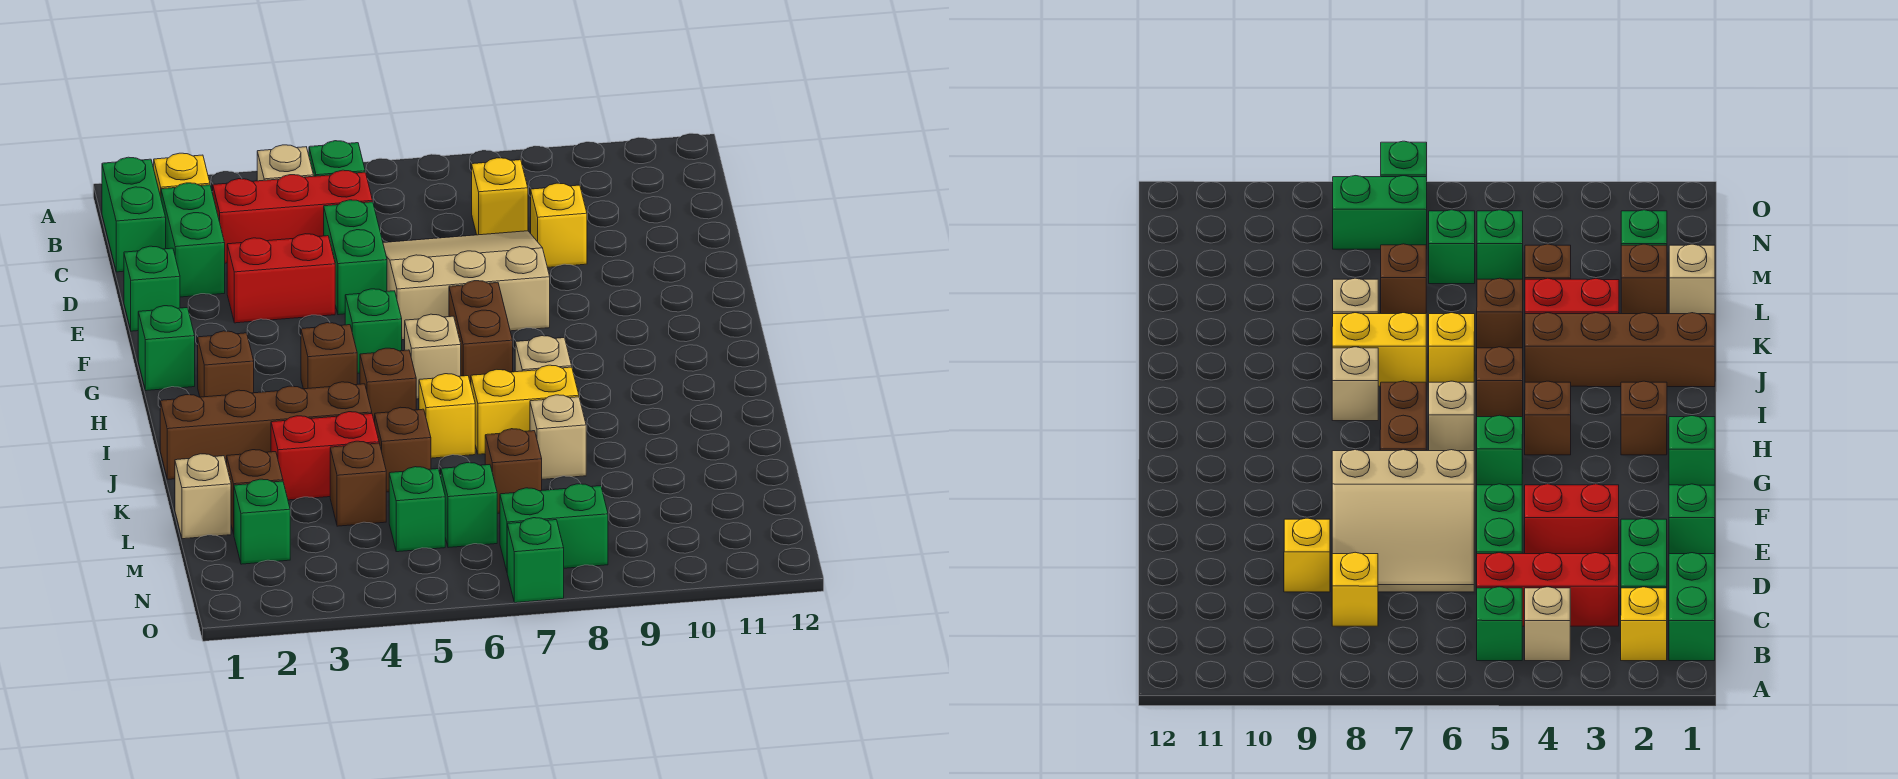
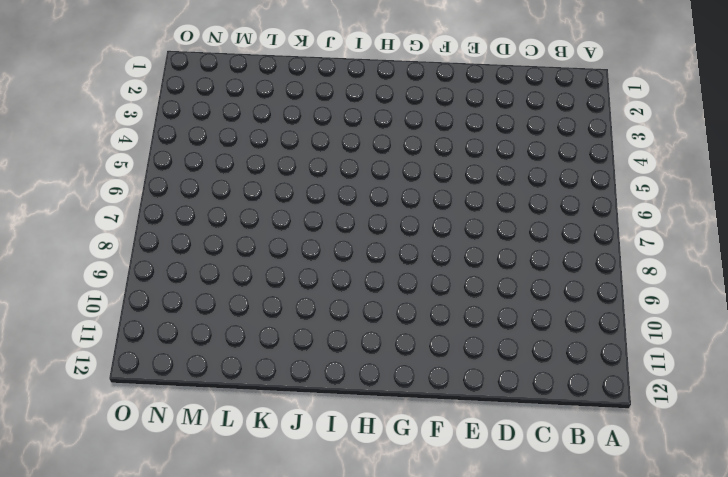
none -> green 1x2 brick [102,157,166,272]
none -> yellow 1x1 brick [154,153,210,196]
none -> tan 1x1 brick [257,145,313,181]
none -> green 1x1 brick [309,141,365,176]

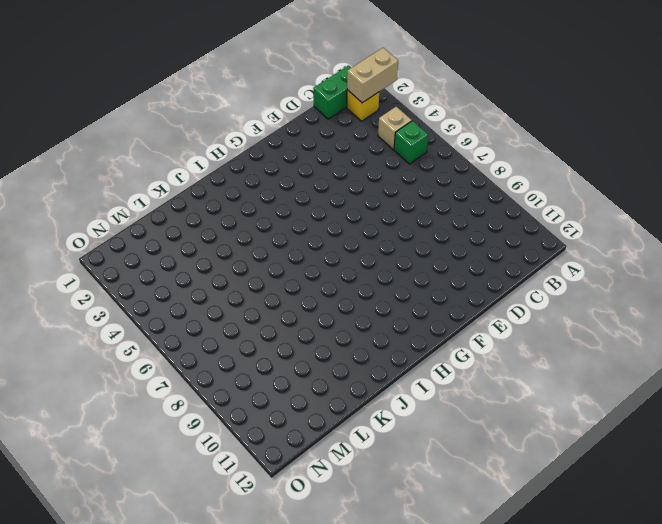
tan 1x2 brick [347,48,398,103] -> none
none -> green 1x2 brick [161,183,225,297]
none -> red 1x3 brick [213,170,373,263]
none -> yellow 1x1 brick [472,158,528,235]
none -> green 1x2 brick [324,200,387,315]

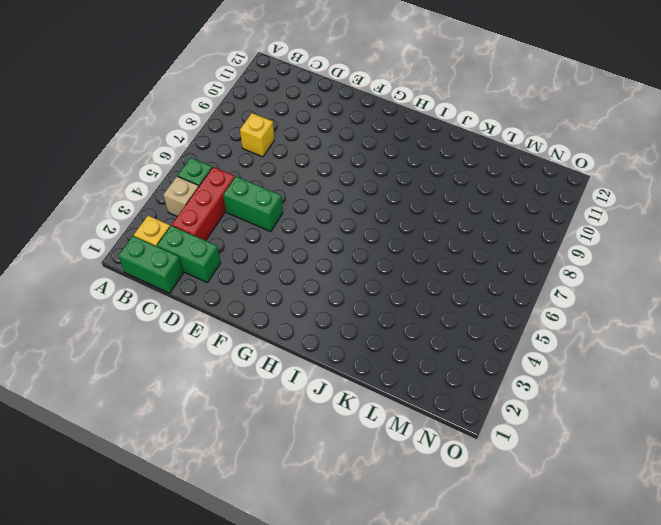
none -> tan 3x3 slope [383,231,550,340]
none -> yellow 1x1 brick [531,183,587,267]
none -> green 1x1 brick [124,246,180,331]
none -> red 1x2 brick [227,234,335,323]

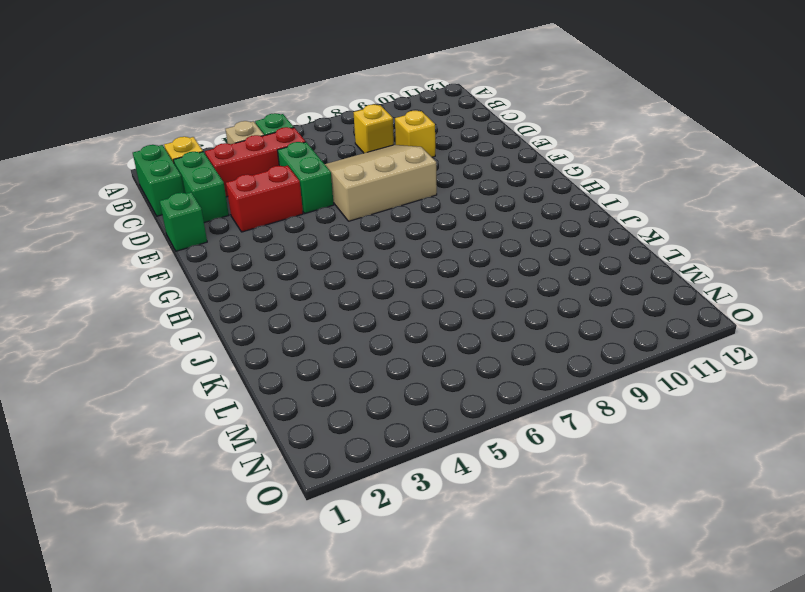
none -> green 1x1 brick [138,306,195,391]
none -> green 1x1 brick [345,289,402,373]
none -> brown 1x2 brick [449,281,513,384]
none -> brown 1x1 brick [198,331,254,397]

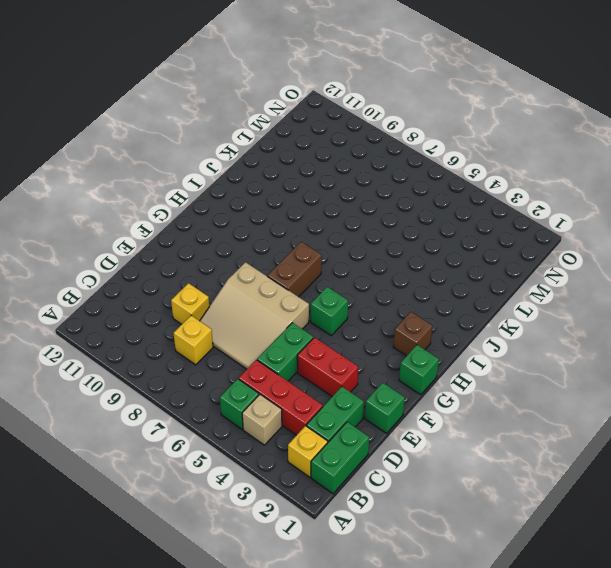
none -> brown 1x1 brick [301,323,357,389]
none -> tan 1x1 brick [405,314,461,399]
none -> brown 1x1 brick [360,348,416,423]
none -> tan 1x1 brick [515,336,572,372]

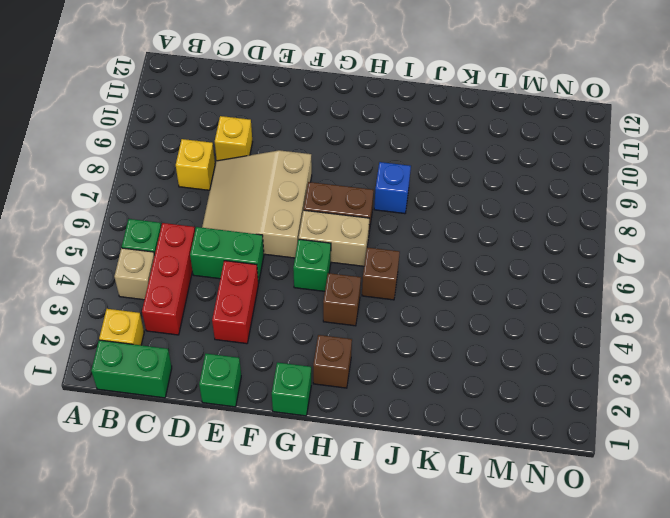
tan 1x2 brick [299,210,370,266] -> tan 1x1 brick [405,314,461,399]
blue 1x1 brick [374,162,411,214] -> tan 1x1 brick [515,336,572,372]
none -> green 1x2 brick [161,183,225,297]
none -> brown 1x4 brick [160,382,372,479]
none -> yellow 1x1 brick [419,374,475,458]
none -> yellow 1x2 brick [471,365,579,454]

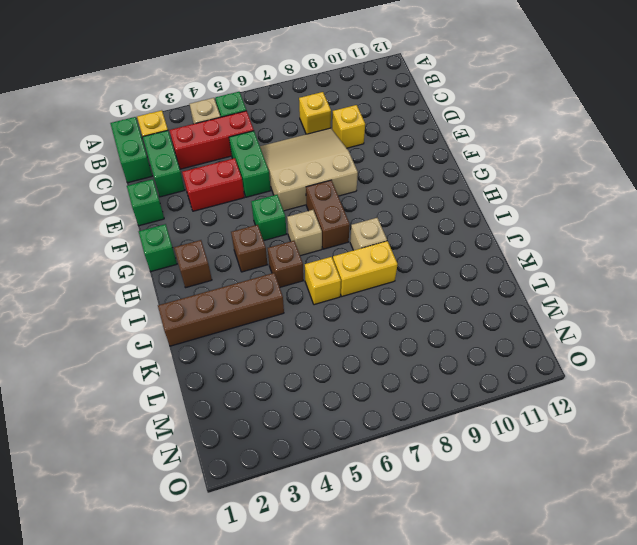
none -> red 1x2 brick [271,412,379,500]
none -> brown 1x1 brick [375,407,431,492]
none -> tan 1x1 brick [530,395,586,479]
none -> tan 1x1 brick [175,454,231,539]

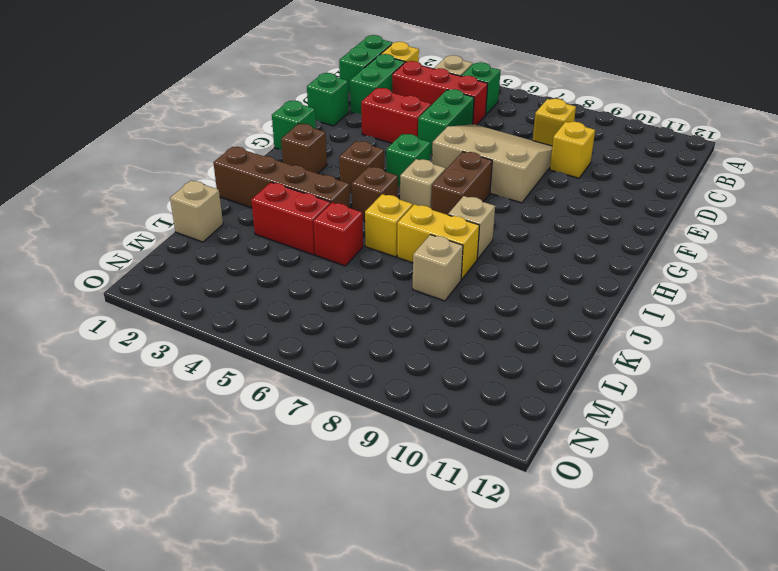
red 1x1 brick [314,202,363,266] -> brown 1x1 brick [375,407,431,492]
none -> brown 1x1 brick [227,450,283,534]
none -> brown 1x1 brick [330,441,386,526]
none -> brown 1x1 brick [485,429,542,513]
none -> green 1x1 brick [234,479,290,564]

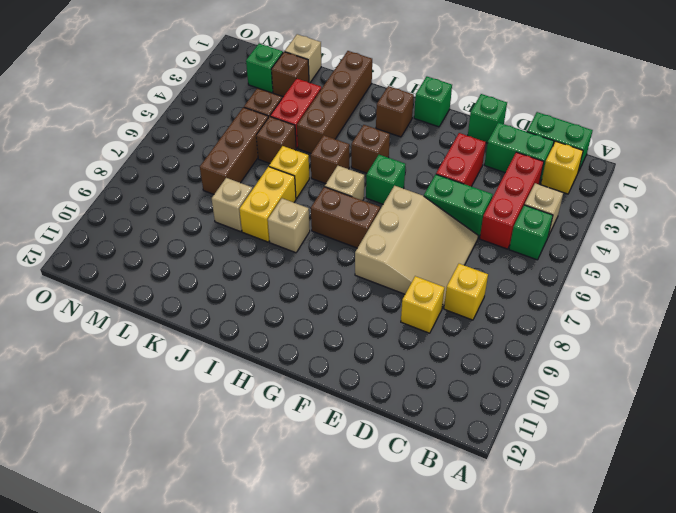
brown 1x3 brick [200,107,268,194] -> brown 1x1 brick [485,429,542,513]
none -> green 1x1 brick [389,467,445,552]
none -> green 1x1 brick [441,463,497,548]
none -> green 1x2 brick [500,484,608,571]
none -> green 1x1 brick [507,518,564,603]

